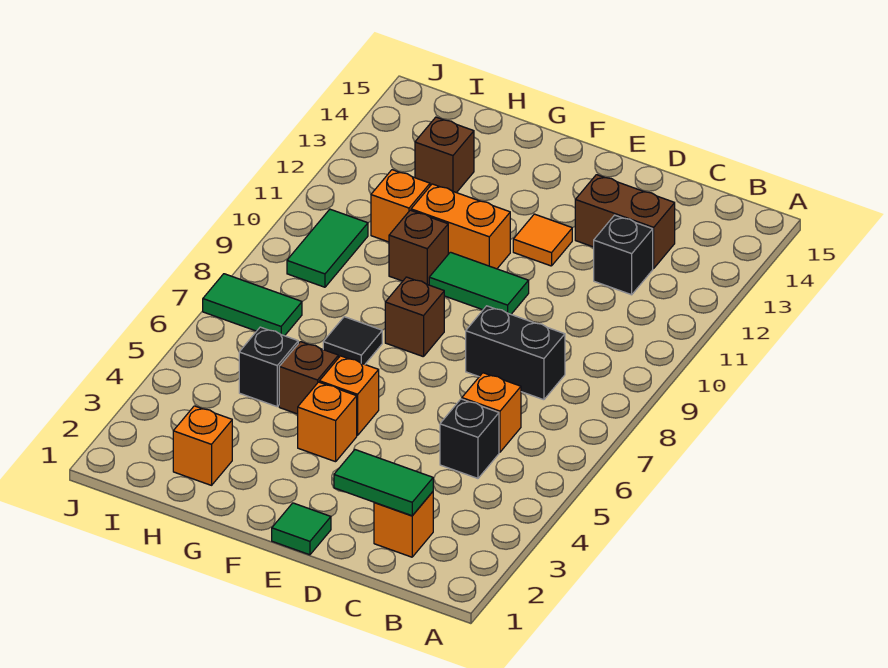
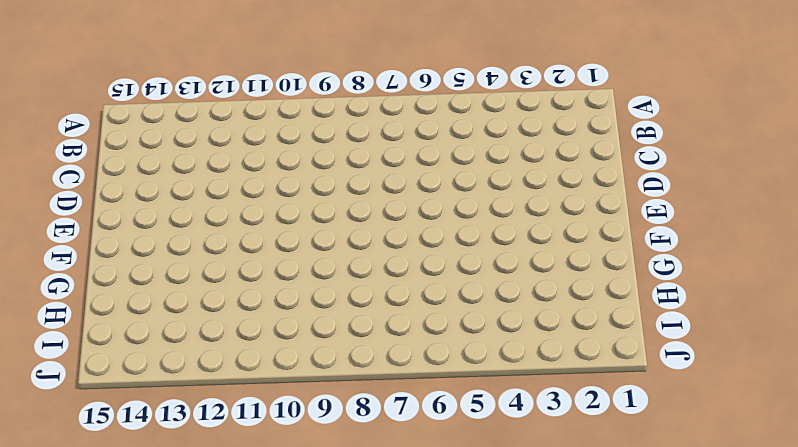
none -> orange 1x1 brick [374,492,433,557]
none -> black 1x1 brick [440,399,499,478]
none -> orange 1x1 brick [462,373,521,452]

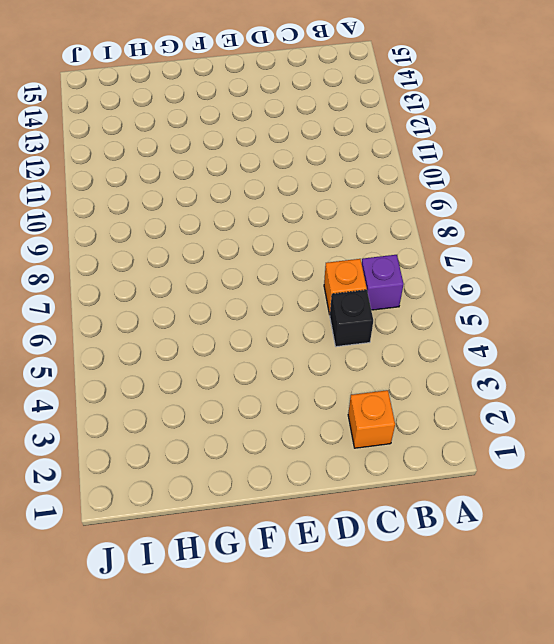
purple 1x1 brick [362,255,404,310] -> none
none -> black 1x2 brick [466,306,565,400]
none -> black 1x1 brick [594,215,653,295]
none -> brown 1x2 brick [575,175,675,268]

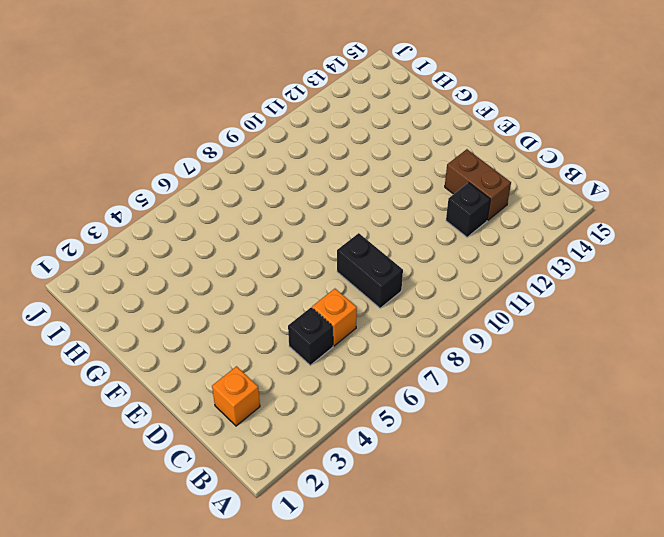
none -> green 1x1 tile [272,503,331,555]
none -> green 1x2 tile [429,252,529,314]
none -> orange 1x1 tile [513,214,572,266]

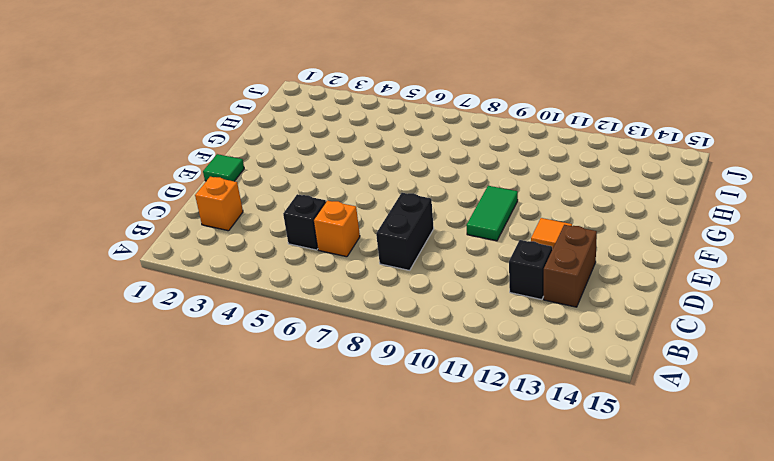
none -> orange 1x1 brick [298,382,357,462]
none -> orange 1x1 brick [319,356,379,435]
none -> brown 1x1 brick [385,277,444,357]

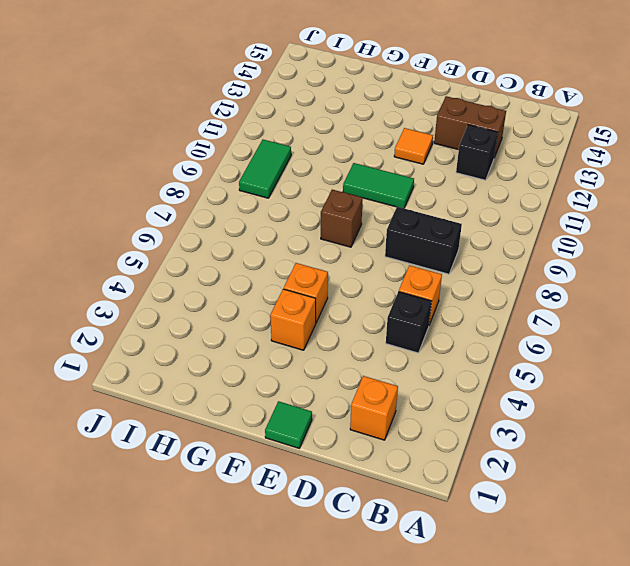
none -> orange 1x2 brick [411,184,510,269]
none -> brown 1x1 brick [279,342,338,414]
none -> black 1x1 tile [323,317,382,364]

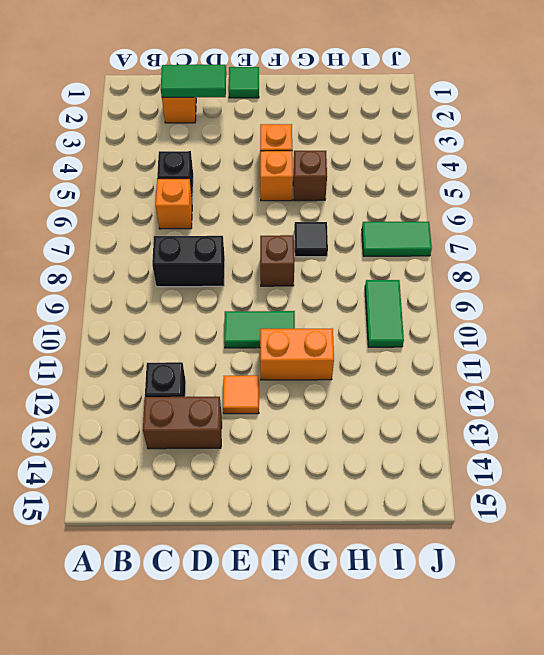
none -> brown 1x1 brick [389,210,448,285]
none -> orange 1x1 brick [173,406,232,485]
none -> black 1x1 brick [239,327,298,407]

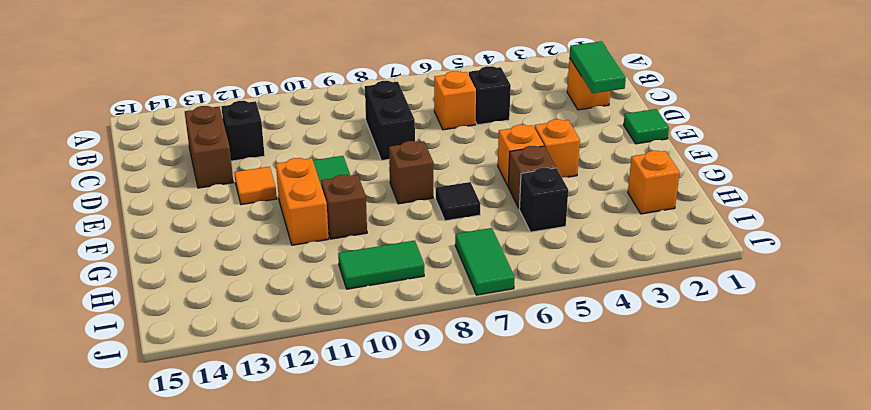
none -> orange 1x1 brick [371,170,430,242]
none -> brown 1x1 brick [415,117,474,193]

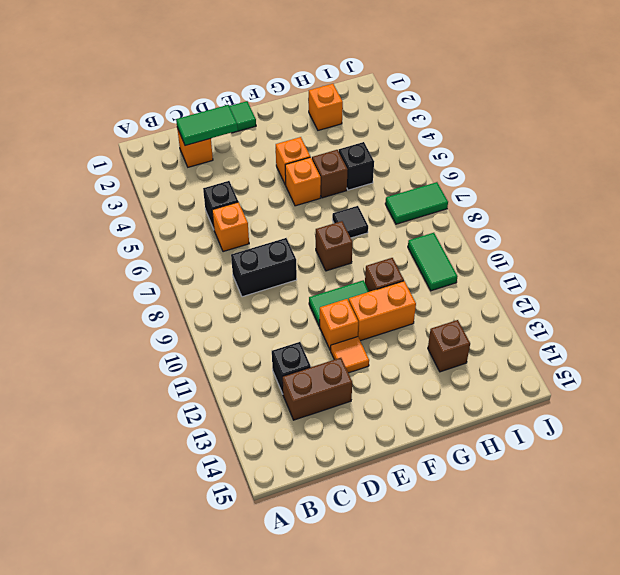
orange 1x1 brick [320,299,358,350] -> orange 1x1 brick moved to [371,170,430,242]

